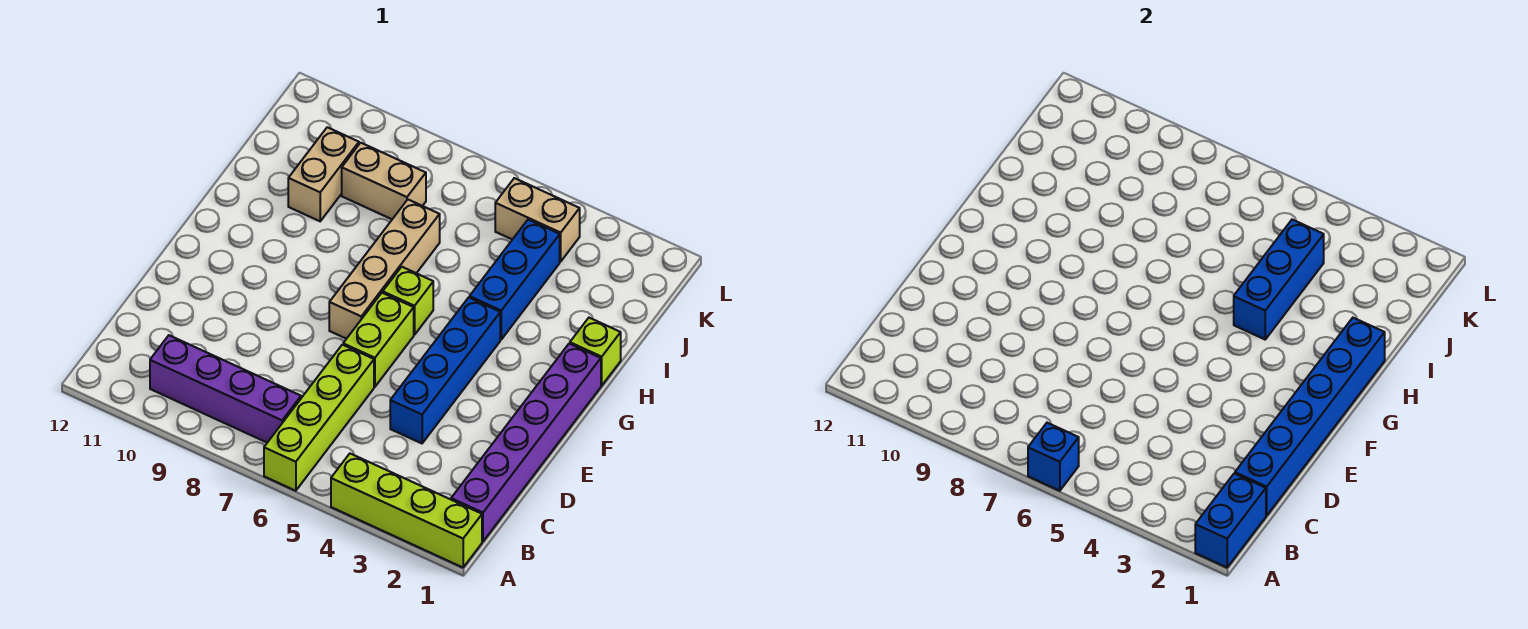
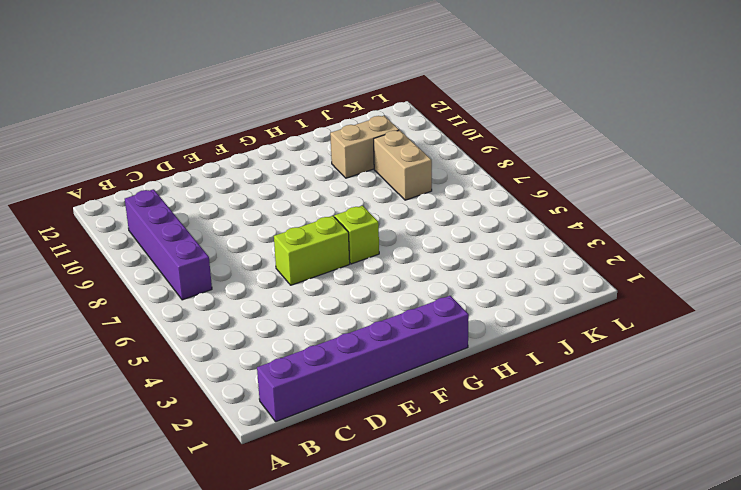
none -> lime 1x4 brick [331,454,482,567]
none -> lime 1x4 brick [264,345,374,491]
none -> blue 1x4 brick [390,297,500,443]

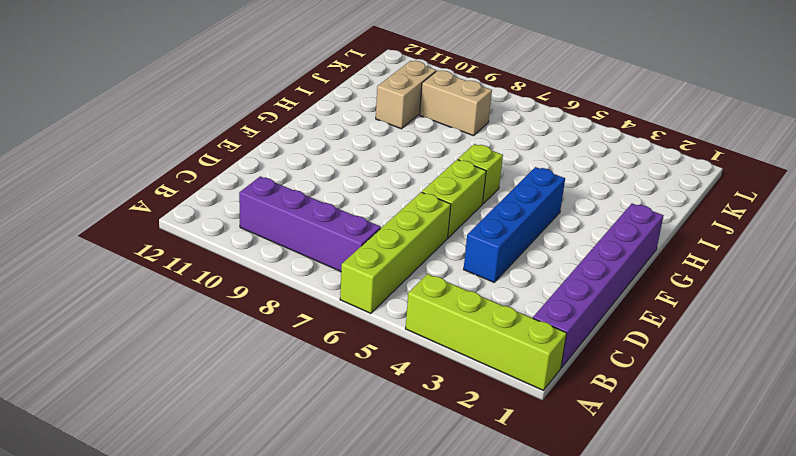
none -> tan 1x4 brick [329,200,440,339]
none -> lime 1x1 brick [570,318,621,386]
none -> blue 1x3 brick [470,220,560,339]

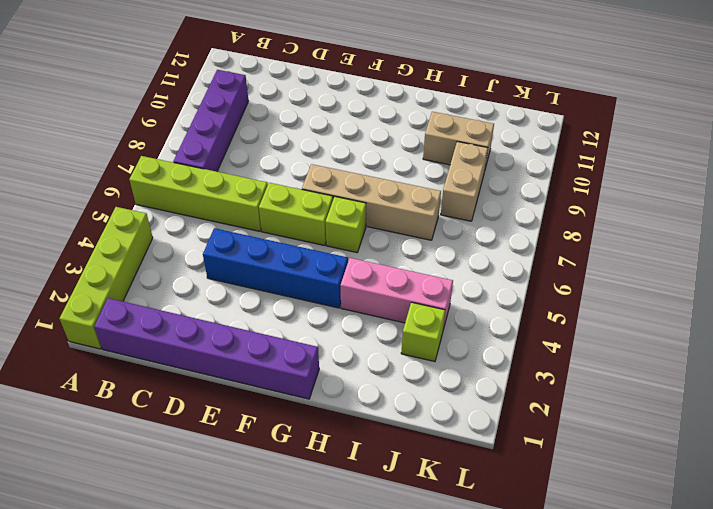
pink 1x3 brick [341,258,453,329] -> blue 1x3 brick [470,220,560,339]
lime 1x1 brick [401,302,445,362] -> lime 1x1 brick moved to [570,318,621,386]
none -> tan 1x2 brick [495,178,580,262]
none -> blue 1x2 brick [1195,474,1266,567]
none -> blue 1x1 brick [1028,423,1079,491]

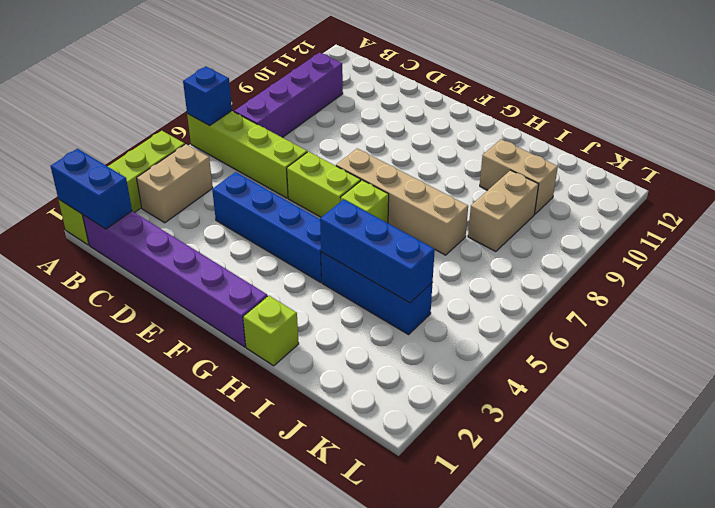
tan 1x2 brick [137,144,213,223] -> tan 1x2 brick moved to [495,178,580,262]
none -> blue 1x6 brick [1235,318,1385,516]

